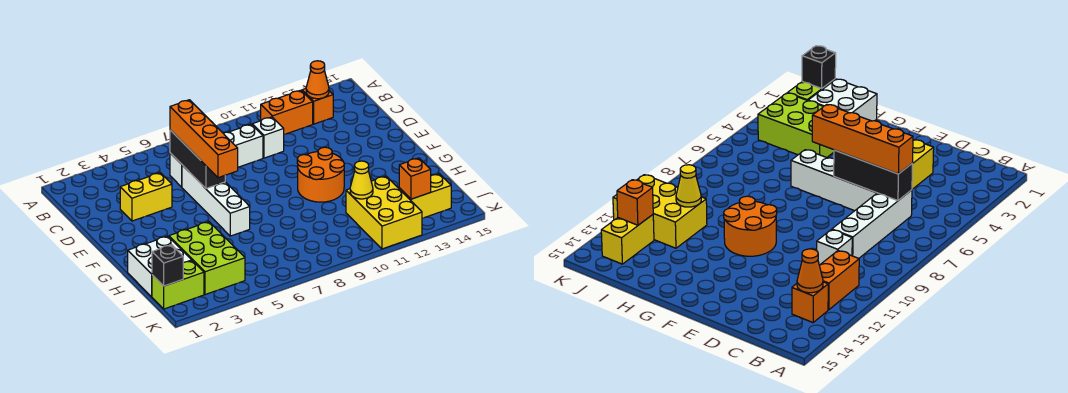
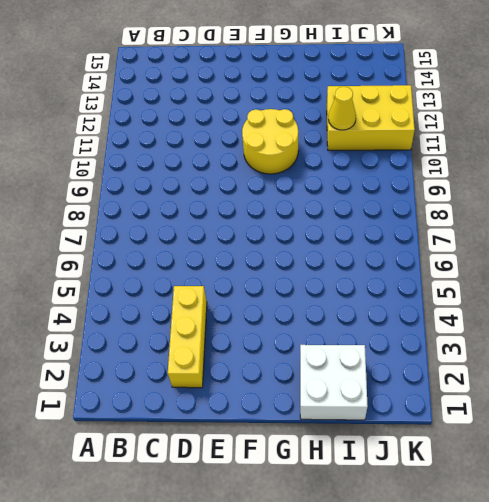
yellow 1x3 brick [168,286,207,388] -> yellow 1x2 brick [120,173,172,221]
yellow 2x2 round brick [242,109,298,174] -> orange 2x2 round brick [297,147,344,202]
none -> orange 1x2 brick [261,90,313,134]
none -> orange 1x1 brick [302,89,333,124]
none -> white 1x4 brick [170,124,263,187]

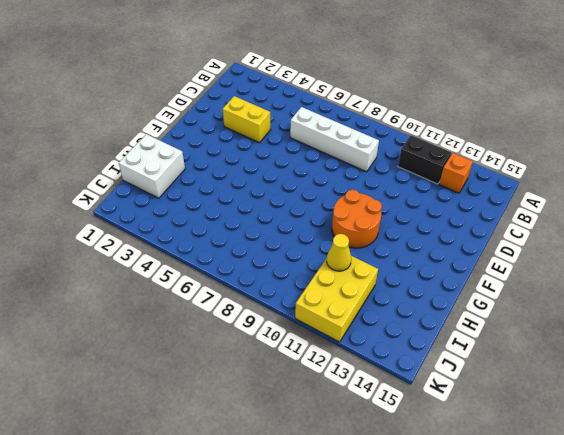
black 1x2 brick [398,135,451,184] -> orange 1x2 brick [261,90,313,134]
none -> white 1x1 brick [252,117,284,158]
none -> white 1x4 brick [182,165,250,236]
none -> lime 2x3 brick [169,222,245,295]

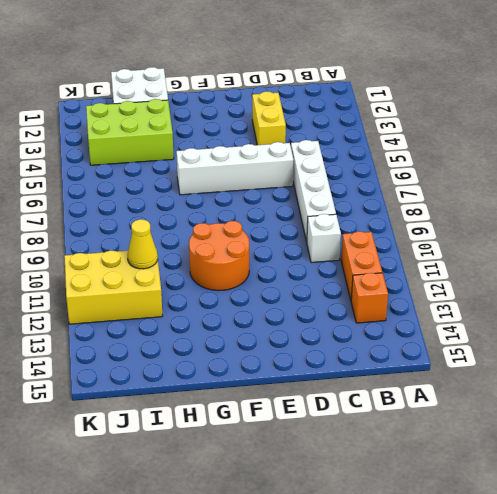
none -> lime 1x2 brick [152,261,204,309]
none -> yellow 1x2 brick [399,174,451,218]
none -> orange 1x1 cone [306,61,329,99]

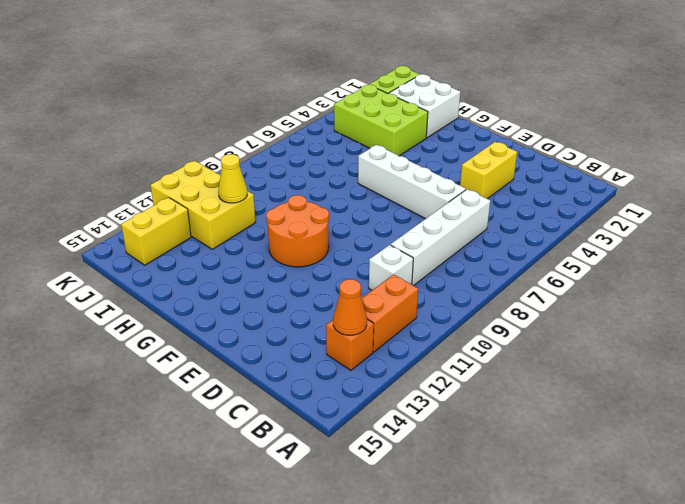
none -> black 1x3 brick [170,130,225,188]
none -> black 1x1 brick [152,245,183,286]
none -> orange 1x1 brick [399,158,431,199]

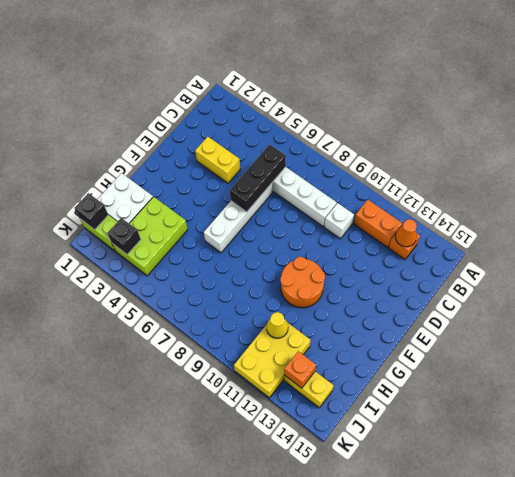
black 1x1 brick [107,218,141,255] -> none
none -> orange 1x4 brick [170,100,238,178]

